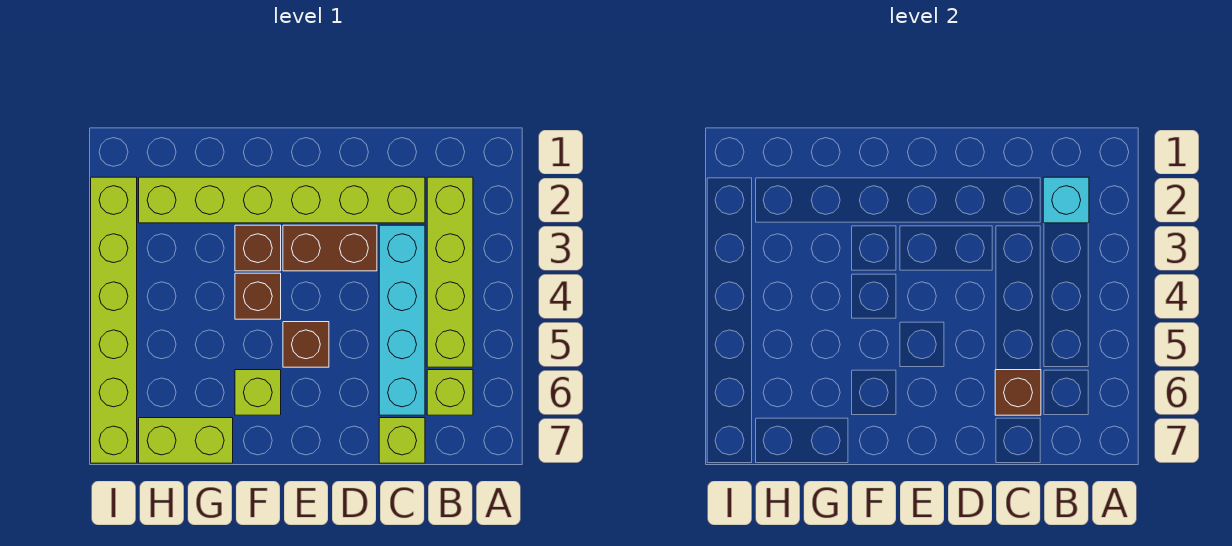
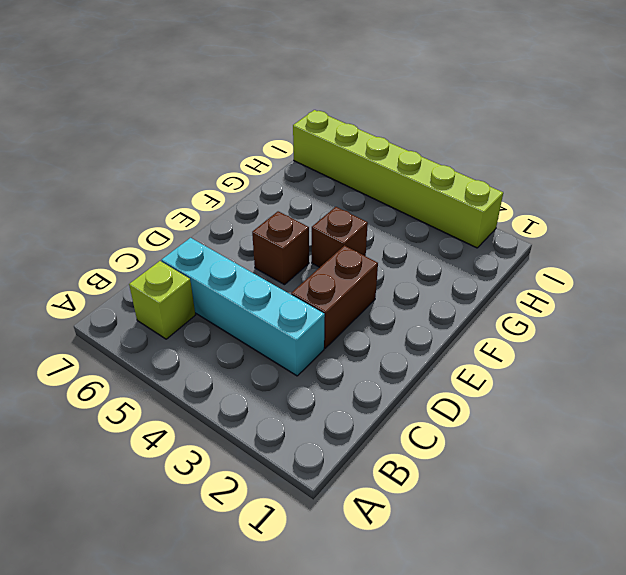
none -> lime 1x4 brick [427,177,473,367]
none -> lime 1x6 brick [139,177,425,223]
none -> lime 1x1 brick [379,418,425,463]

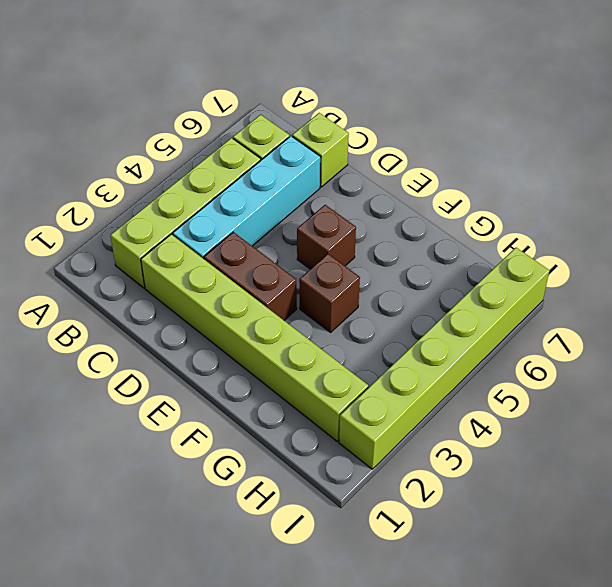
none -> brown 1x1 brick [235,225,281,271]
none -> lime 1x1 brick [235,370,281,415]
none -> lime 1x2 brick [139,418,233,463]

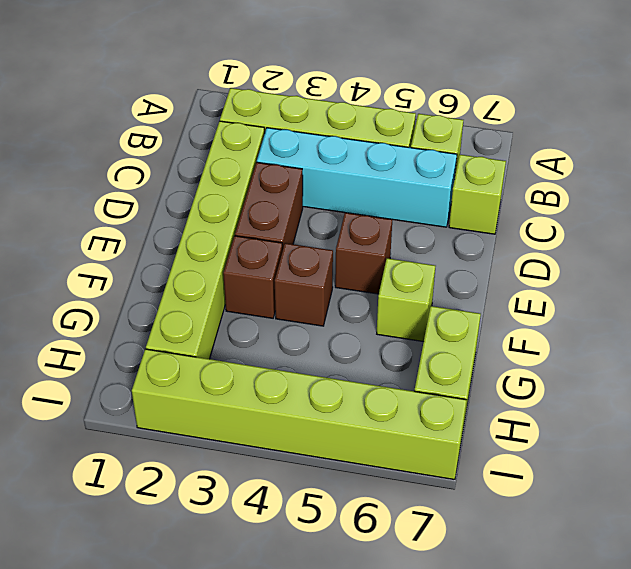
none -> cyan 1x1 brick [1043,177,1089,223]
none -> brown 1x1 brick [995,370,1041,415]

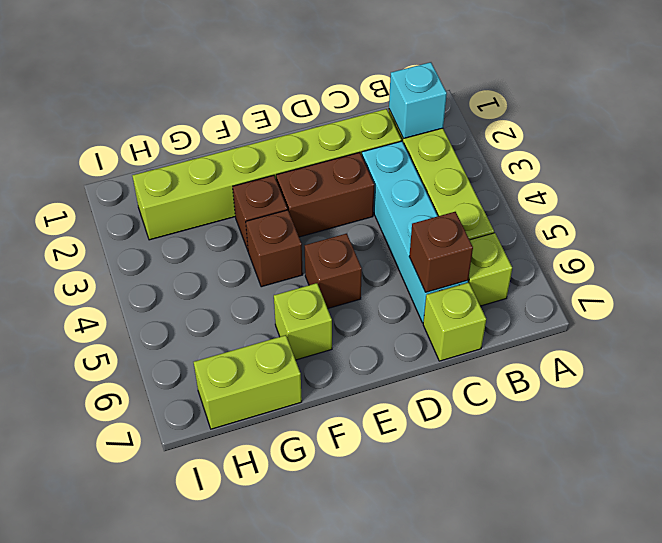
none -> lime 1x6 brick [91,177,137,463]

